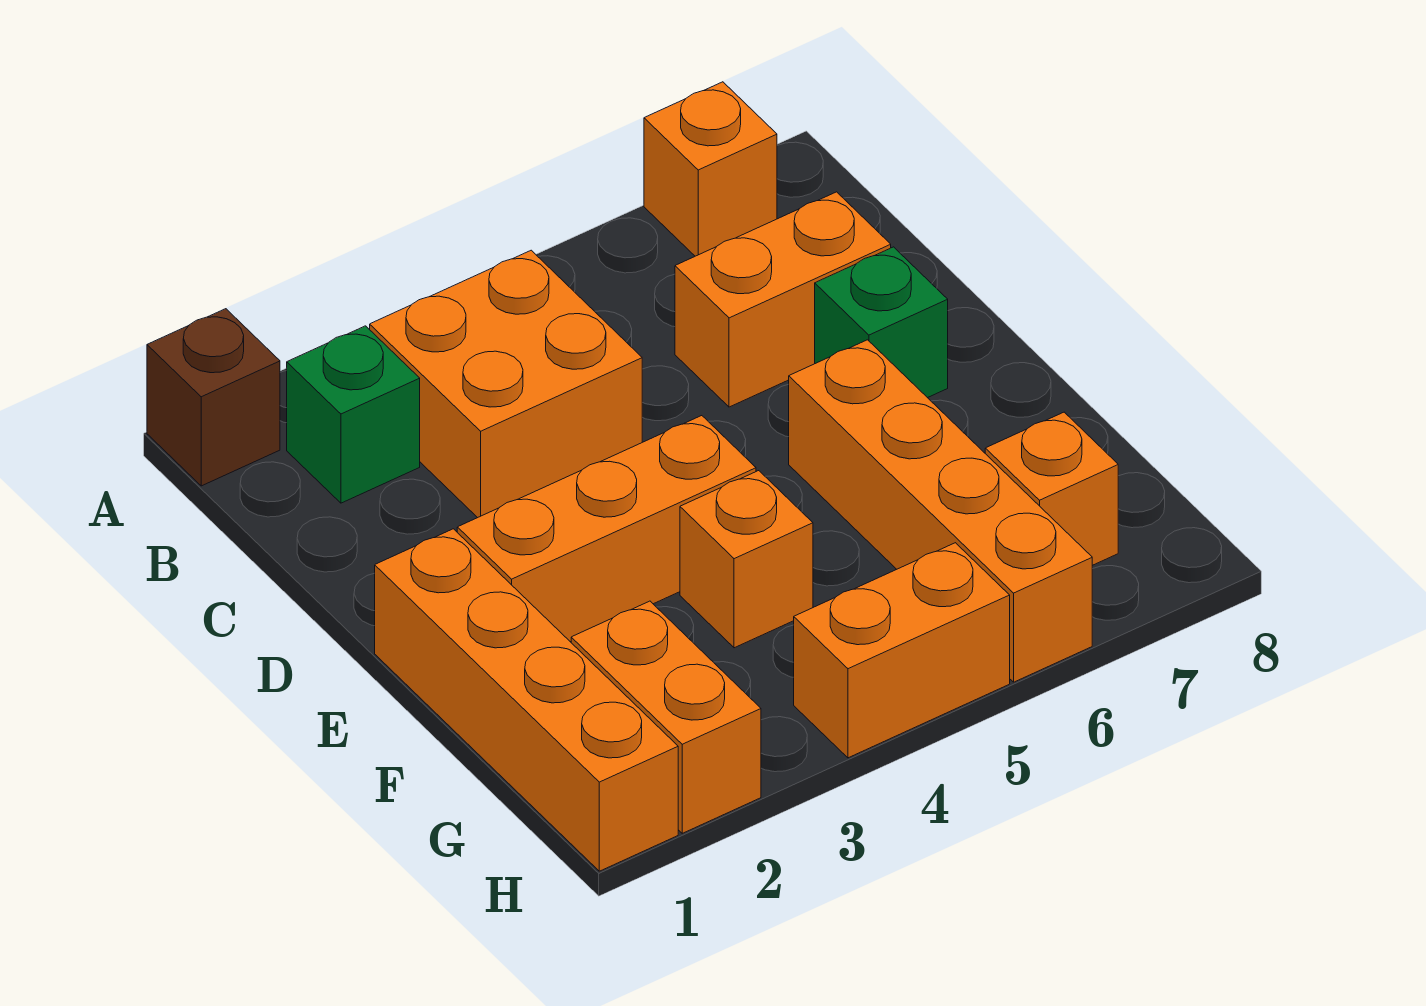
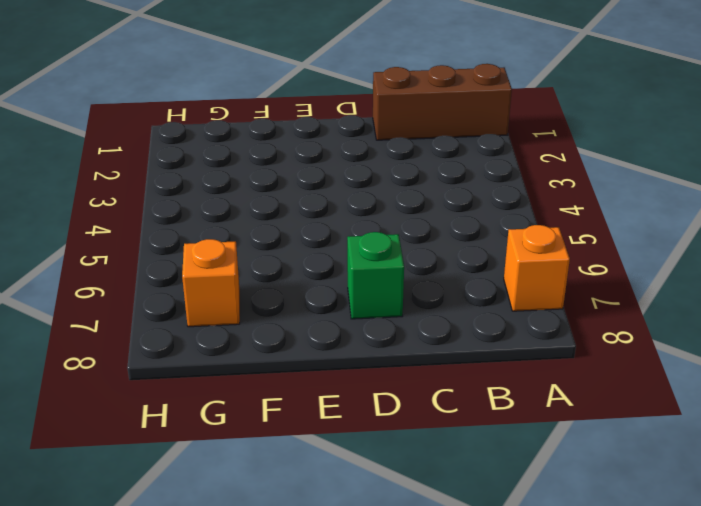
brown 1x3 brick [373,64,512,140] -> brown 1x1 brick [147,309,280,486]
none -> green 1x1 brick [287,326,420,503]
none -> orange 2x2 brick [370,250,642,518]
none -> orange 1x2 brick [675,192,891,407]

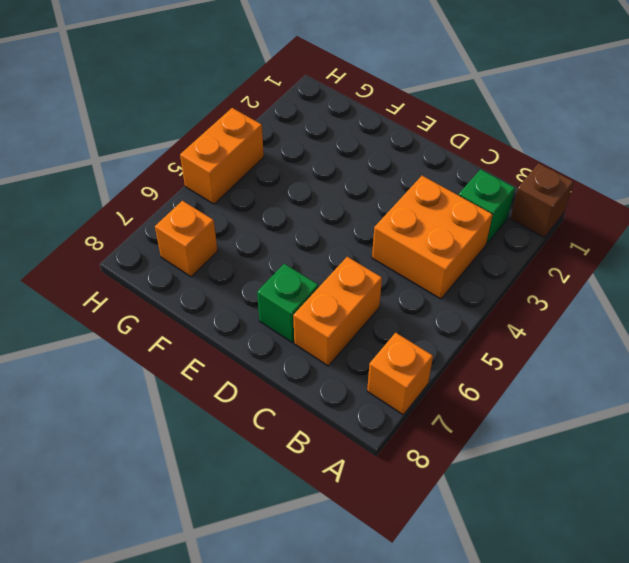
none -> orange 1x4 brick [375,529,678,871]
none -> orange 1x3 brick [457,416,756,642]
none -> orange 1x4 brick [789,340,1092,682]

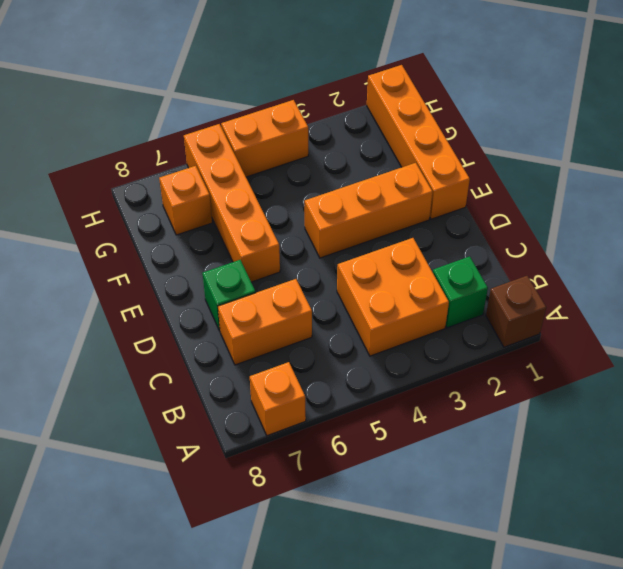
none -> orange 1x1 brick [680,471,813,648]
none -> orange 1x2 brick [571,601,761,833]

